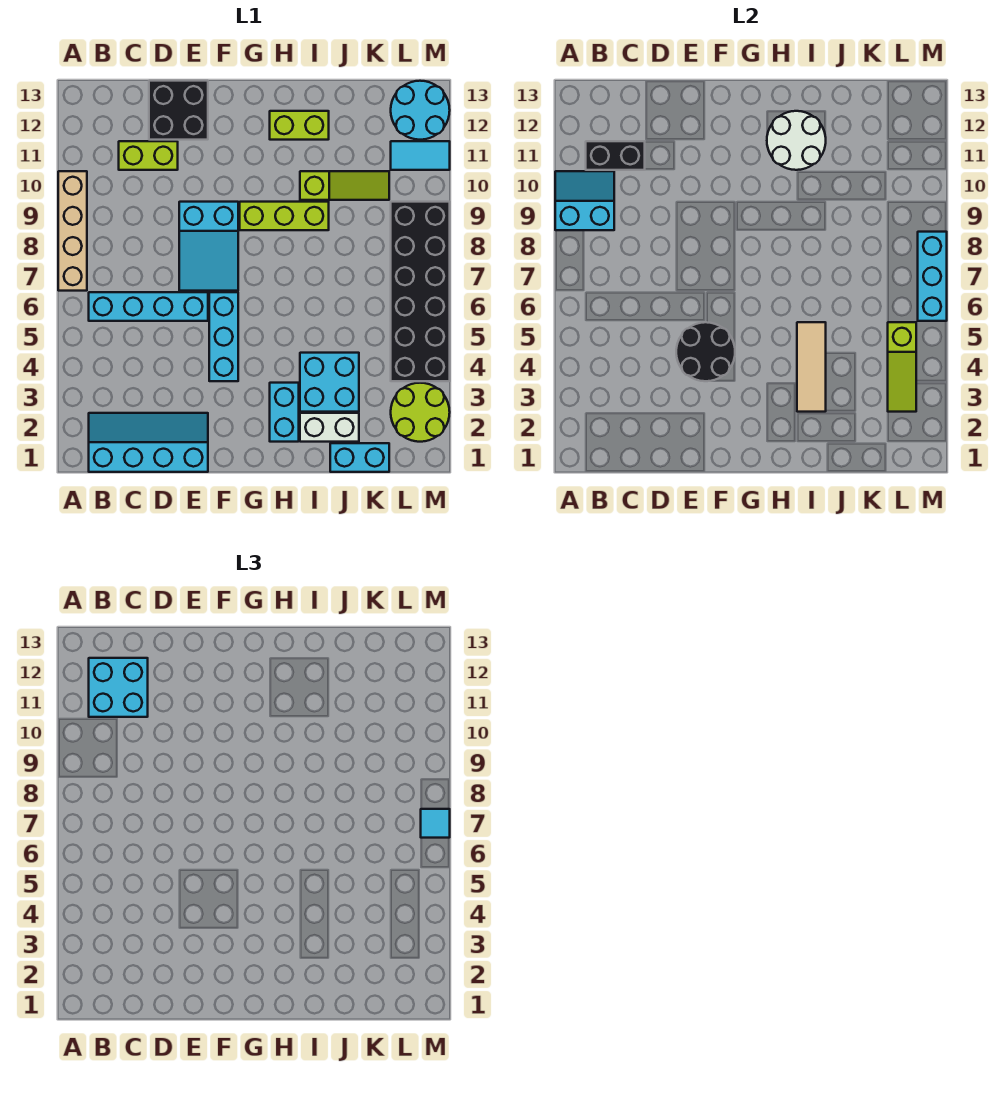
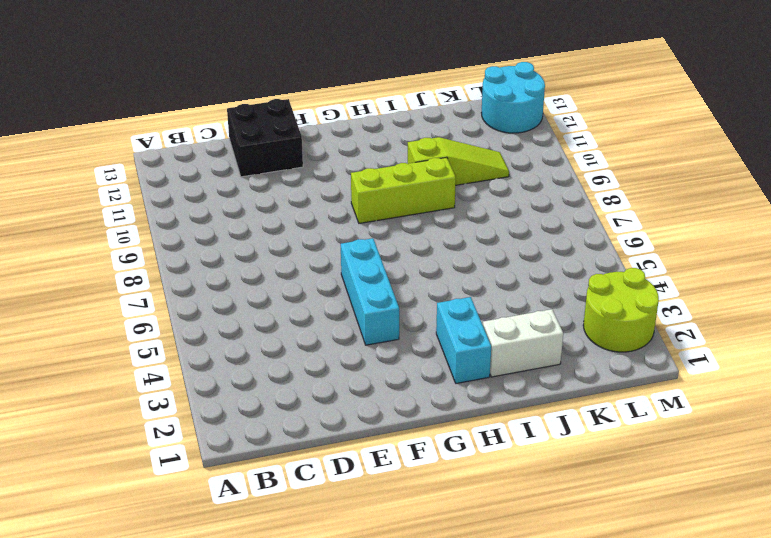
none -> tan 1x4 brick [58,171,87,291]
none -> cyan 2x4 slope [89,413,208,472]
none -> cyan 1x4 brick [89,292,208,321]

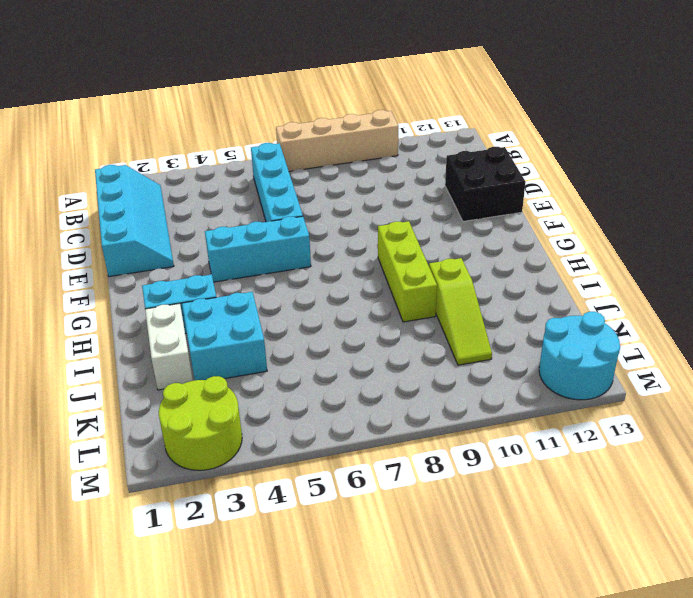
none -> lime 1x2 brick [119,141,178,170]
none -> cyan 2x3 slope [179,202,238,291]
none -> lime 1x2 brick [270,111,329,140]

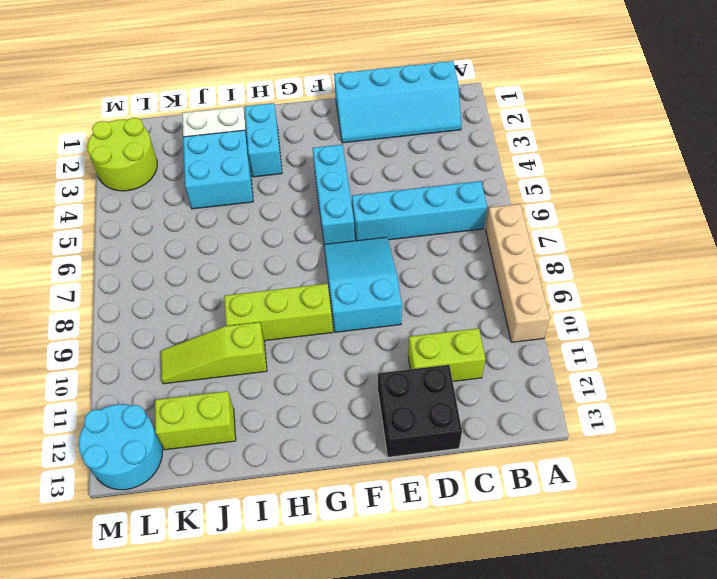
lime 1x2 brick [155,391,236,450] -> lime 1x2 brick moved to [270,111,329,140]
none -> cyan 1x2 brick [330,443,389,472]
none -> black 2x6 brick [391,202,450,381]
none -> cyan 1x2 tile [391,141,450,170]

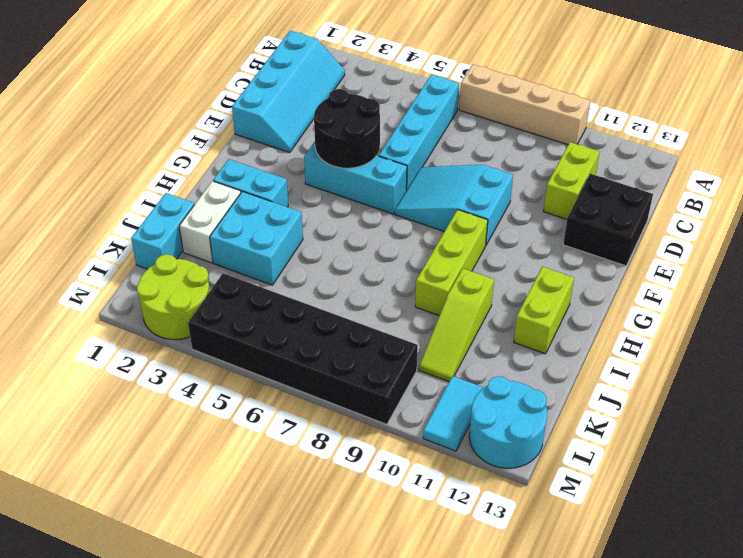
none -> cyan 2x2 slope [555,171,614,230]
none -> black 1x2 brick [586,141,645,170]
none -> white 2x2 round brick [767,111,826,170]

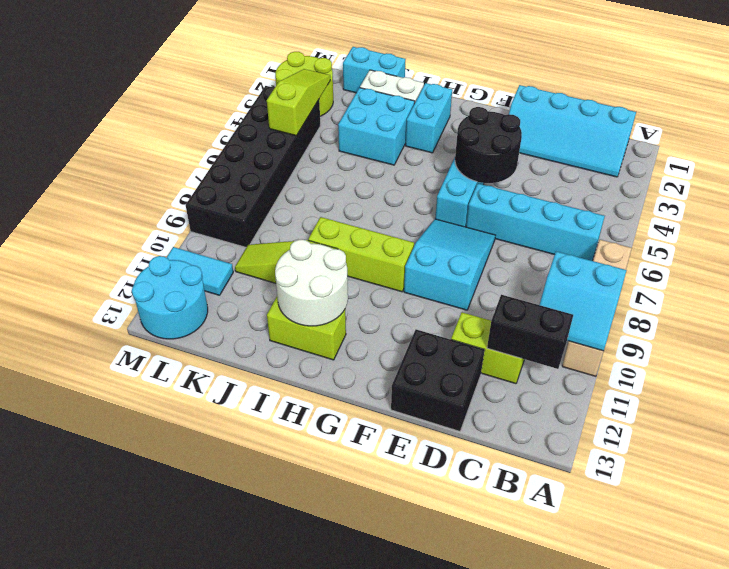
none -> tan 1x3 tile [797,322,826,412]
none -> cyan 1x3 brick [918,232,947,321]
none -> cyan 2x2 brick [89,658,148,717]

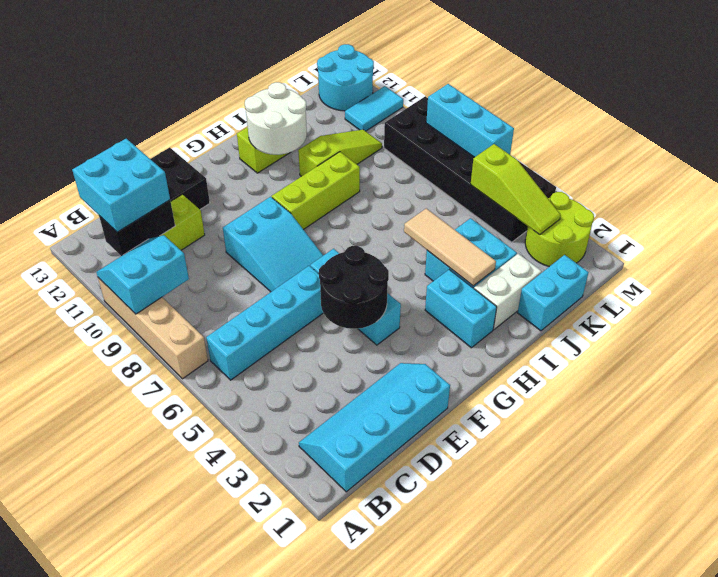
none -> cyan 1x1 tile [421,809,450,838]

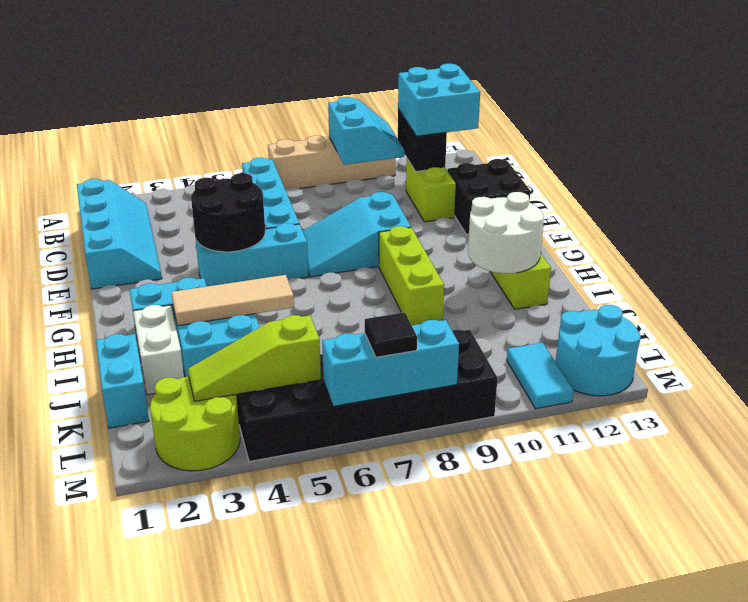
black 1x1 tile [365,313,417,357] -> cyan 1x1 tile [421,809,450,838]
none -> lime 1x3 slope [300,171,389,200]

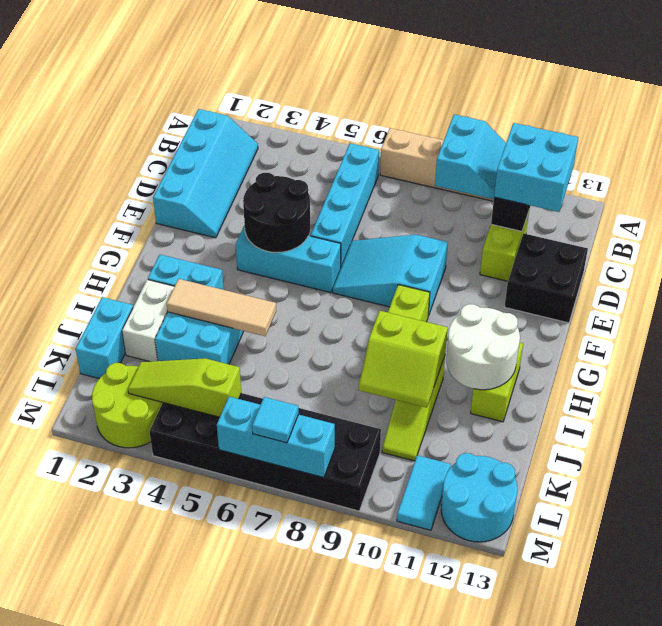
lime 2x2 slope [359,311,448,408] -> none

